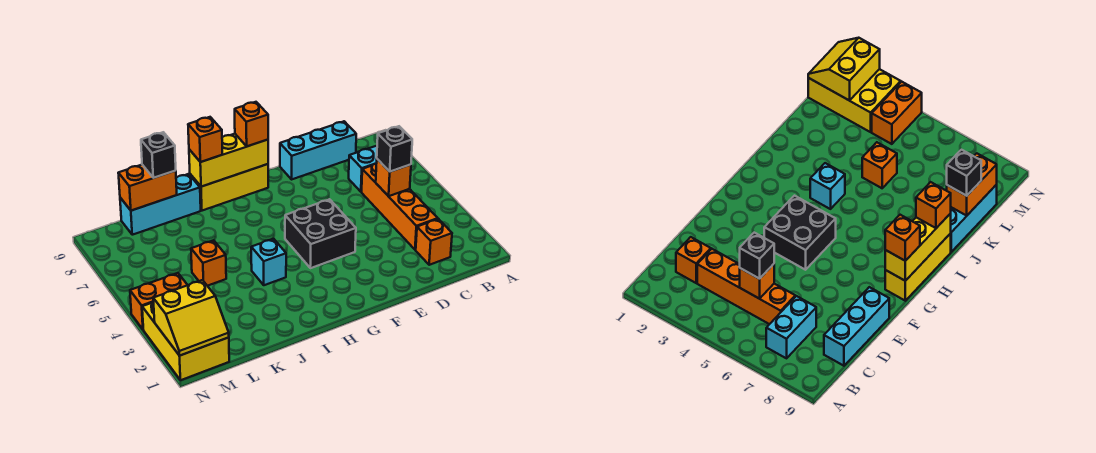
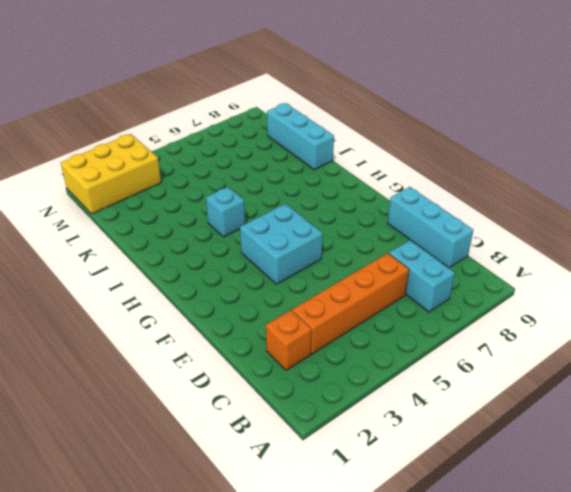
cyan 2x2 brick [240,204,323,284] -> black 2x2 brick [285,199,356,268]
none -> yellow 1x3 brick [190,164,268,211]
none -> orange 1x1 brick [191,240,226,286]
none -> orange 1x2 brick [130,273,187,329]

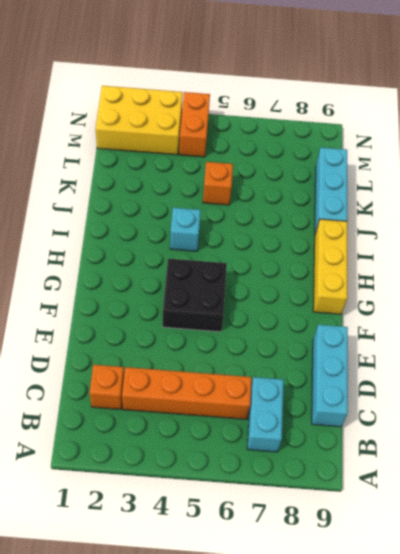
none -> orange 1x1 brick [376,159,411,196]
none -> yellow 1x3 brick [189,134,268,187]
none -> orange 1x2 brick [118,165,177,211]

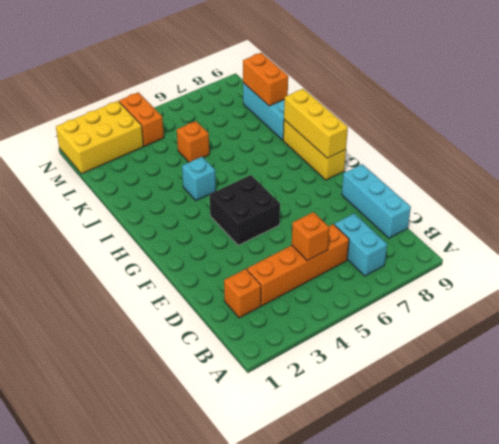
none -> yellow 2x2 slope [153,280,229,356]
none -> black 1x1 brick [377,126,412,172]
none -> orange 1x1 brick [235,102,268,146]

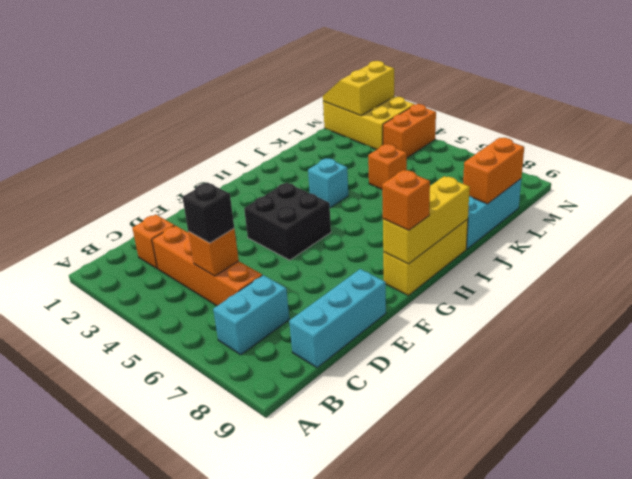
none -> orange 1x1 brick [188,117,222,162]
none -> black 1x1 brick [141,132,176,178]

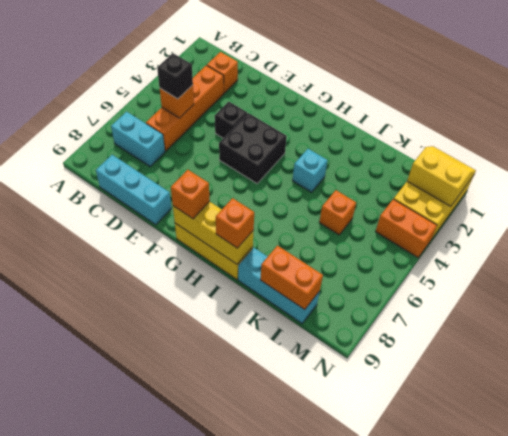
black 1x1 brick [215,102,247,138] -> black 1x1 brick moved to [141,132,176,178]

